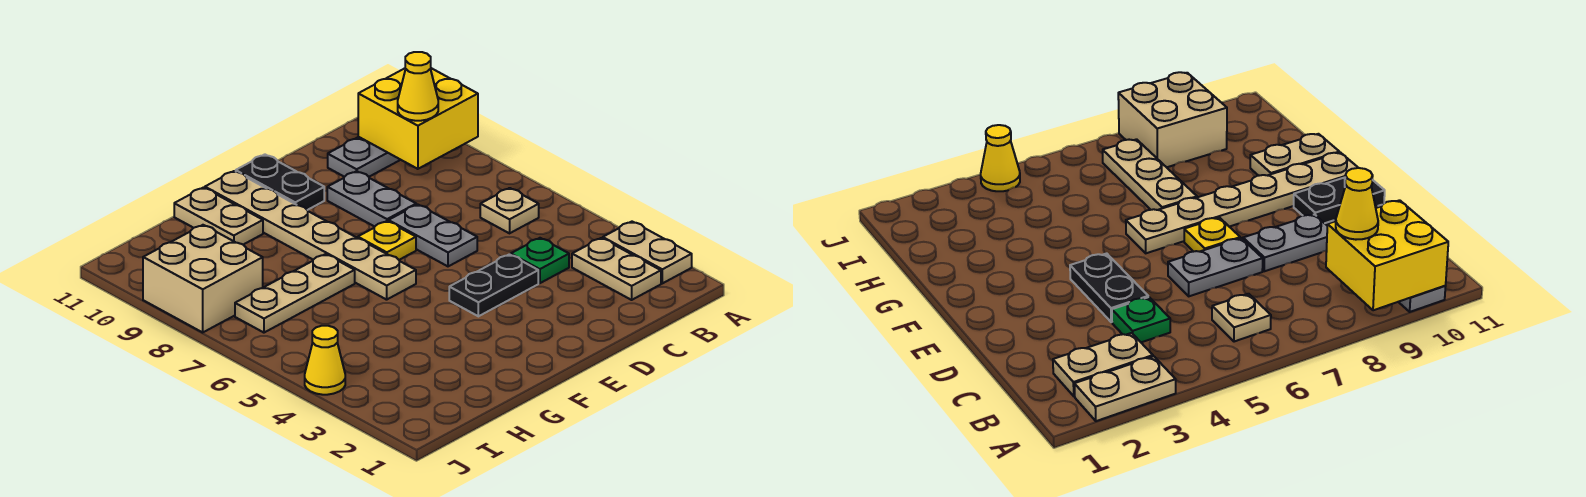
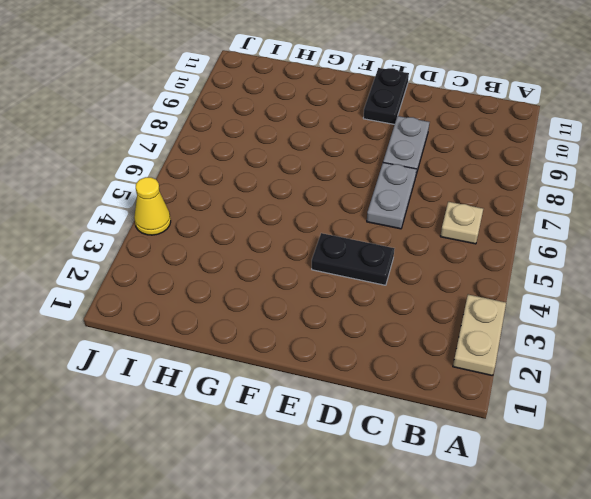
none -> grey 1x3 plate [328,137,400,177]
none -> tan 1x2 plate [572,238,661,300]
none -> green 1x1 plate [511,238,569,283]

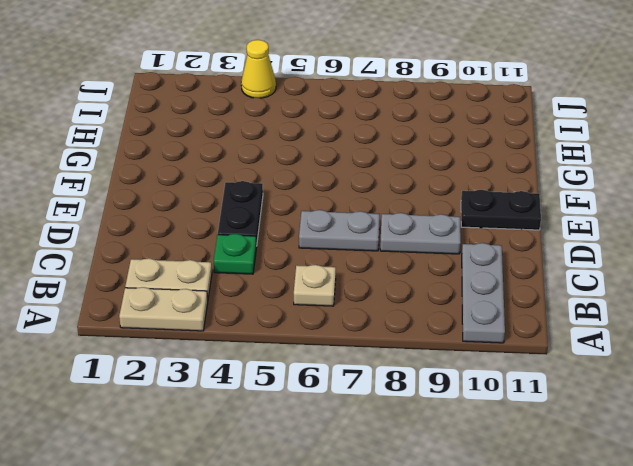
none -> yellow 1x1 plate [358,221,416,260]
none -> tan 1x6 plate [205,171,416,300]
none -> tan 1x3 plate [235,254,355,333]

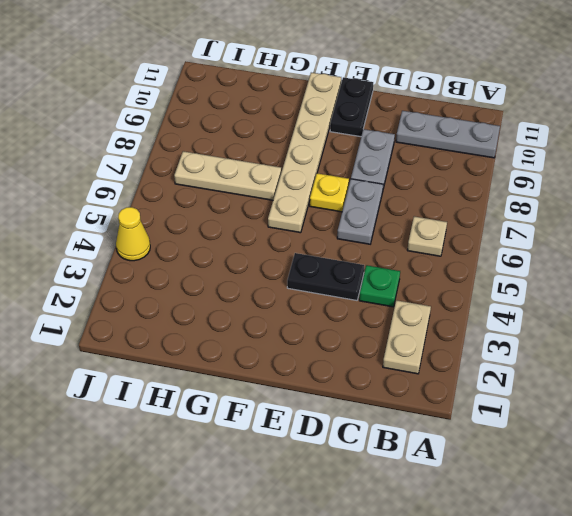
none -> tan 1x2 plate [603,222,692,283]
none -> tan 1x2 plate [174,188,263,245]
none -> tan 2x2 brick [143,225,263,332]

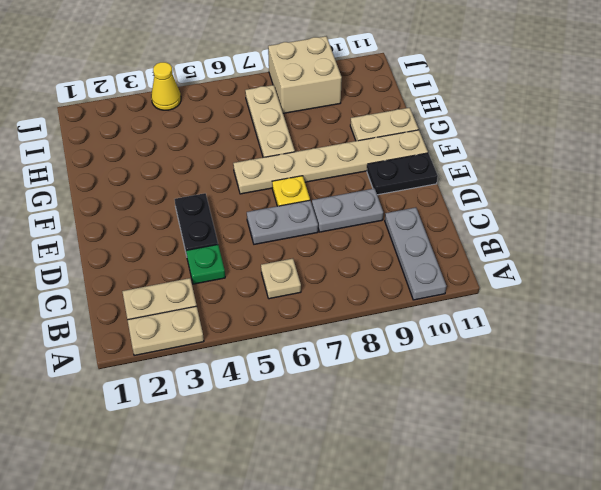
none -> yellow 2x2 brick [358,68,478,169]
none -> yellow 1x1 cone [398,52,438,121]

